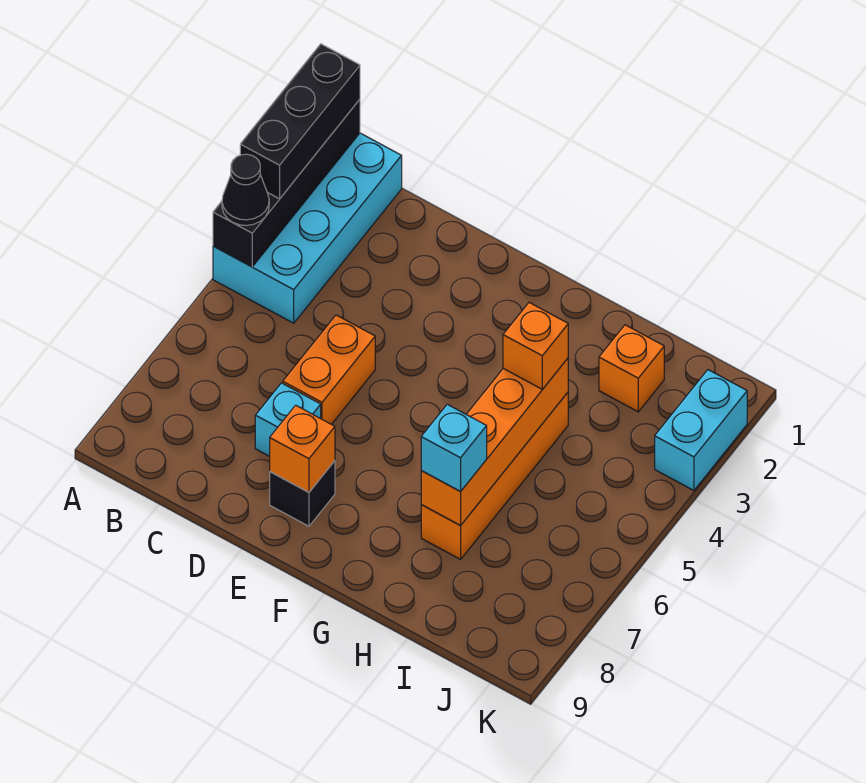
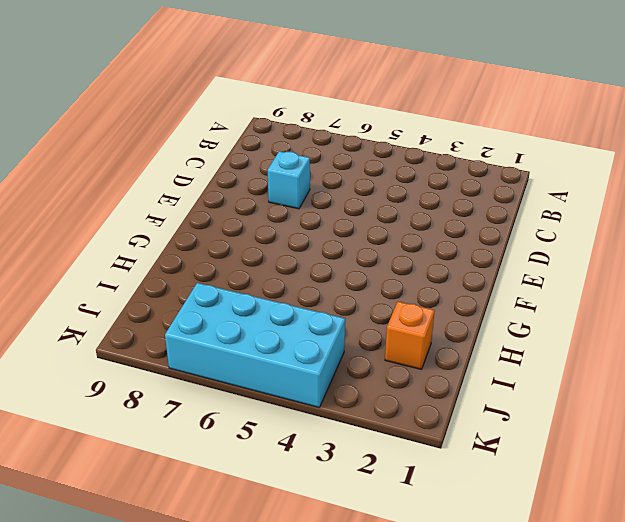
cyan 2x4 brick [165,283,345,407] -> cyan 2x4 brick moved to [213,133,402,323]
none -> orange 1x2 brick [283,315,375,424]
none -> black 1x1 brick [270,461,335,526]
none -> orange 1x4 brick [421,392,568,559]

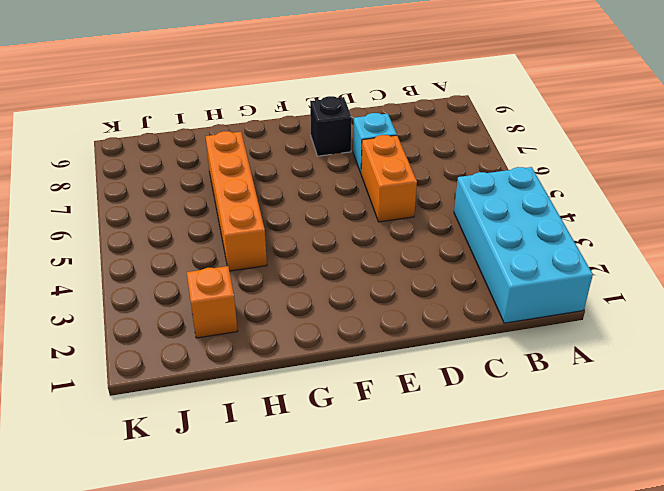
none -> cyan 1x2 brick [655,370,747,490]
none -> black 1x4 brick [213,99,360,267]
none -> orange 1x1 brick [270,405,335,492]

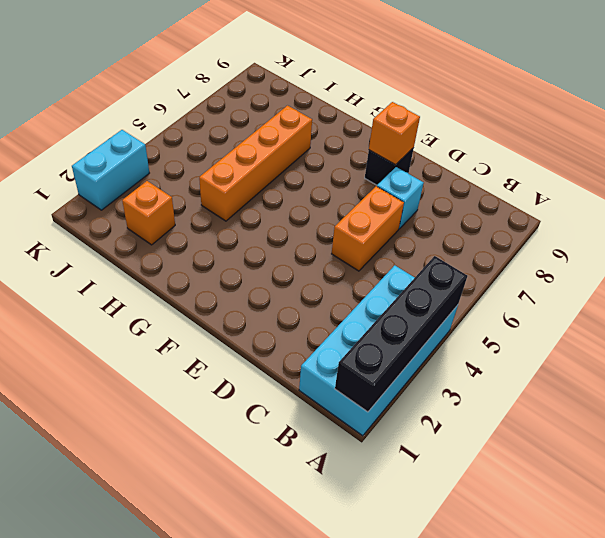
none -> orange 1x4 brick [421,358,568,526]
none -> black 1x3 brick [240,44,360,199]
none -> black 1x1 cone [222,154,269,226]

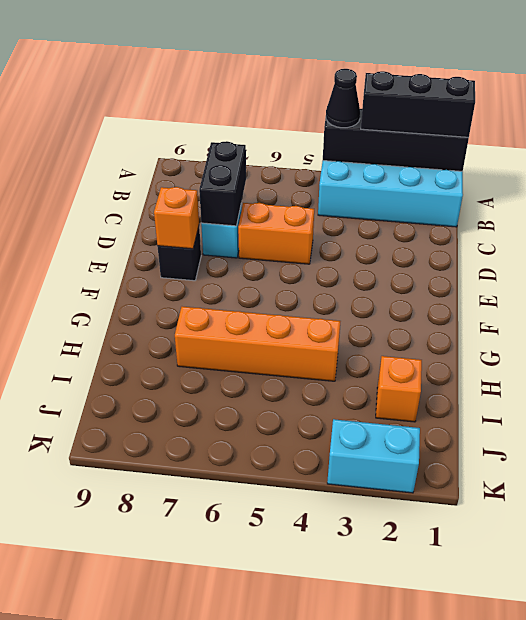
black 1x2 brick [199,141,246,226] -> none
none -> orange 1x4 brick [421,358,568,526]
none -> orange 1x1 brick [503,303,568,389]
none -> cyan 1x1 brick [421,404,487,492]

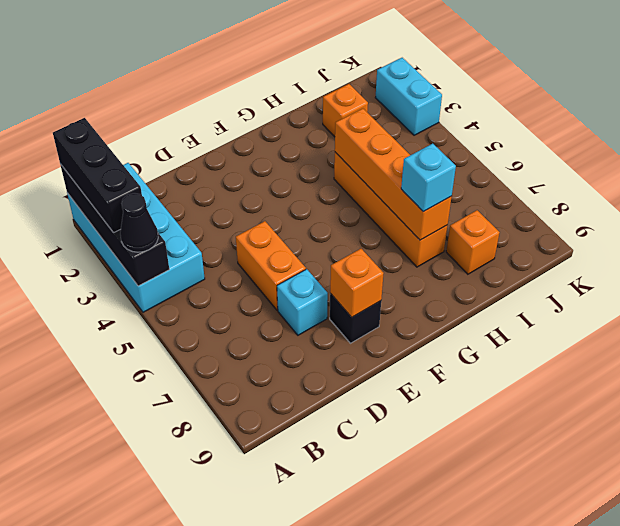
orange 1x1 brick [446,210,500,274] -> orange 1x1 brick moved to [503,303,568,389]

